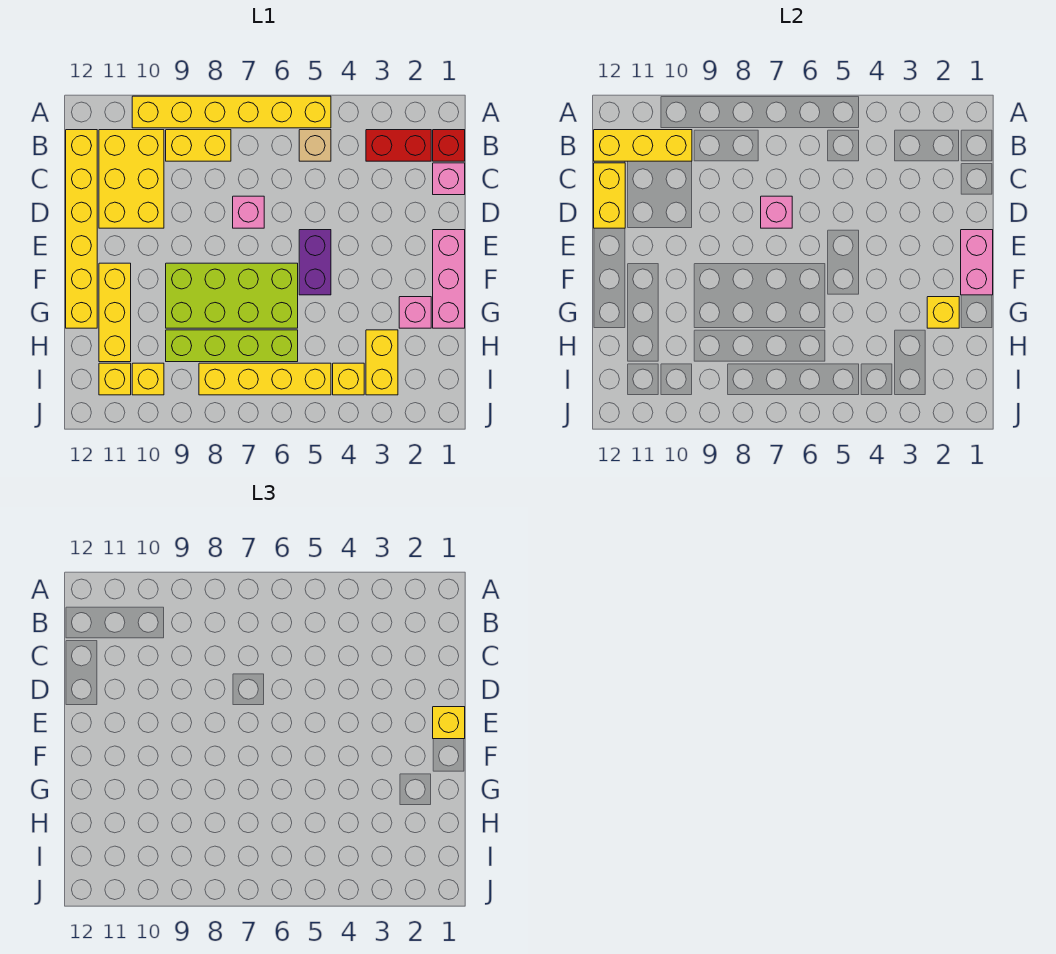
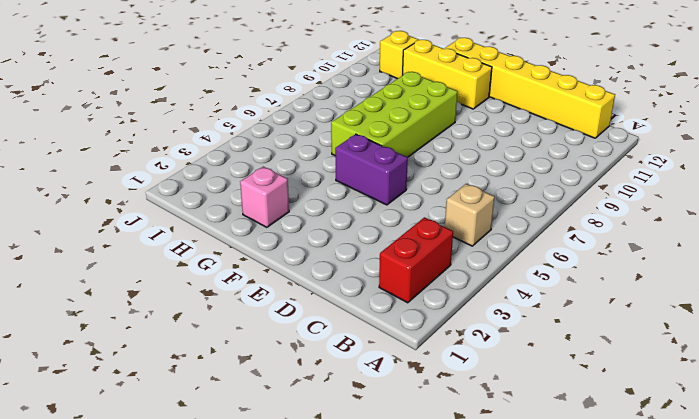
none -> yellow 1x6 brick [132,96,331,128]
none -> red 1x1 brick [433,130,465,161]
none -> yellow 1x2 brick [166,130,231,161]

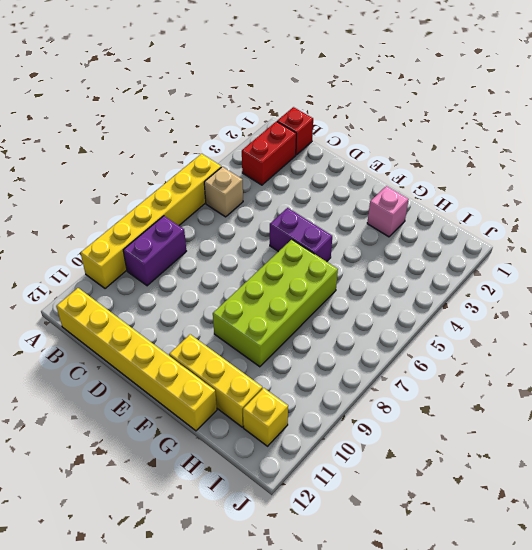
purple 1x2 brick [123,216,186,286] -> yellow 1x2 brick [166,130,231,161]
none -> yellow 2x3 brick [99,130,164,228]
none -> pink 1x1 brick [433,163,465,195]
none -> pink 1x1 brick [233,196,264,228]

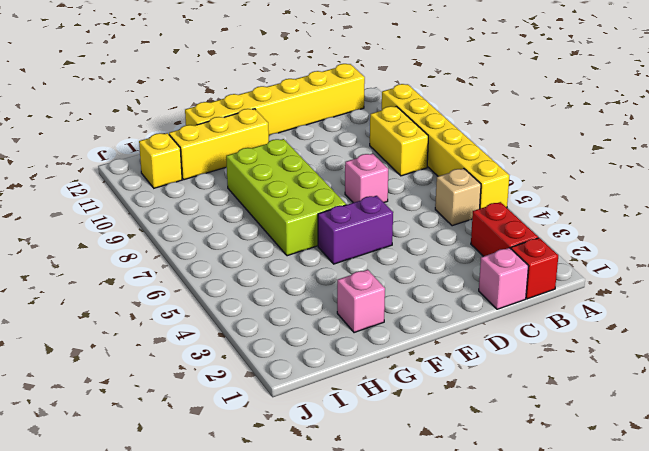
none -> yellow 2x3 brick [99,130,164,228]
none -> pink 1x3 brick [433,230,465,328]
none -> yellow 1x2 brick [366,330,398,395]

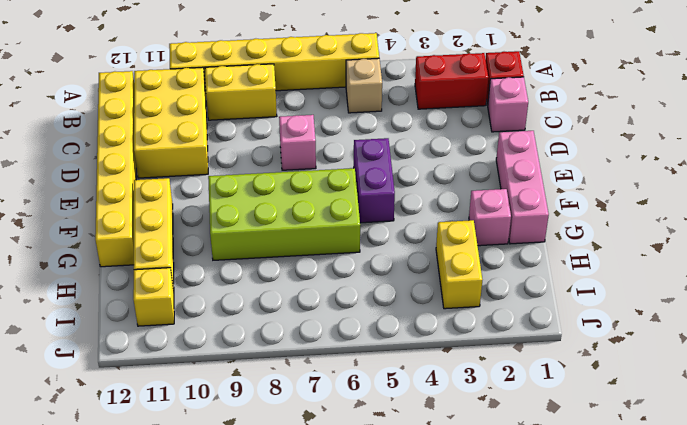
none -> lime 1x4 brick [166,330,298,362]
none -> yellow 1x1 brick [333,363,364,395]
none -> yellow 1x4 brick [199,363,331,395]

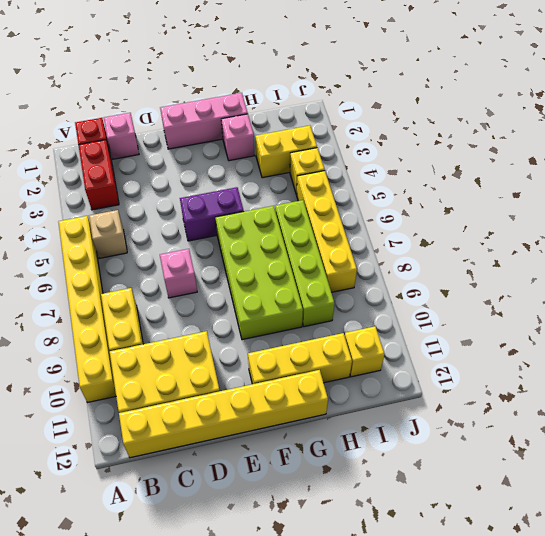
none -> yellow 1x1 brick [132,363,164,395]
none -> yellow 1x3 brick [594,130,692,161]
none -> yellow 1x2 brick [594,163,625,228]

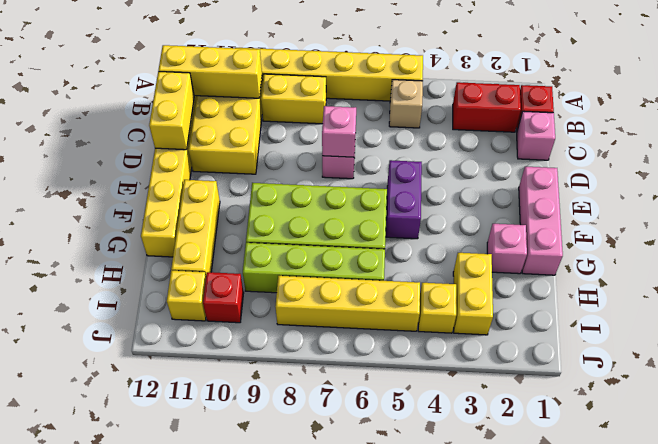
red 1x1 brick [203,272,244,323] -> yellow 1x1 brick [132,363,164,395]
none -> pink 1x2 brick [961,230,993,295]
none -> yellow 1x1 brick [927,297,959,328]
none -> yellow 1x1 brick [433,707,465,739]

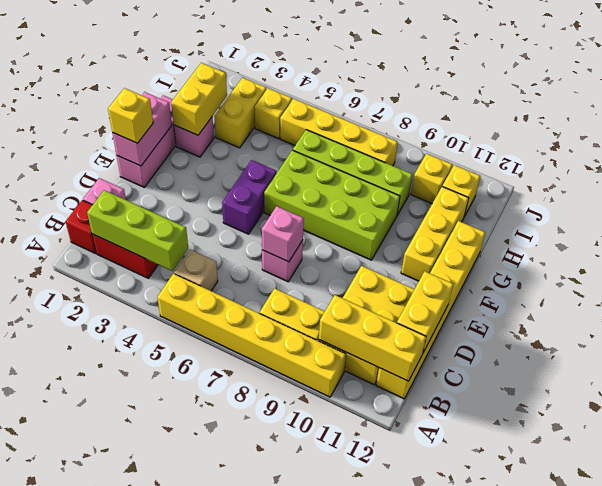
lime 1x3 brick [87,190,188,271] -> none
yellow 1x2 brick [171,63,227,135] -> yellow 1x1 brick [927,297,959,328]

